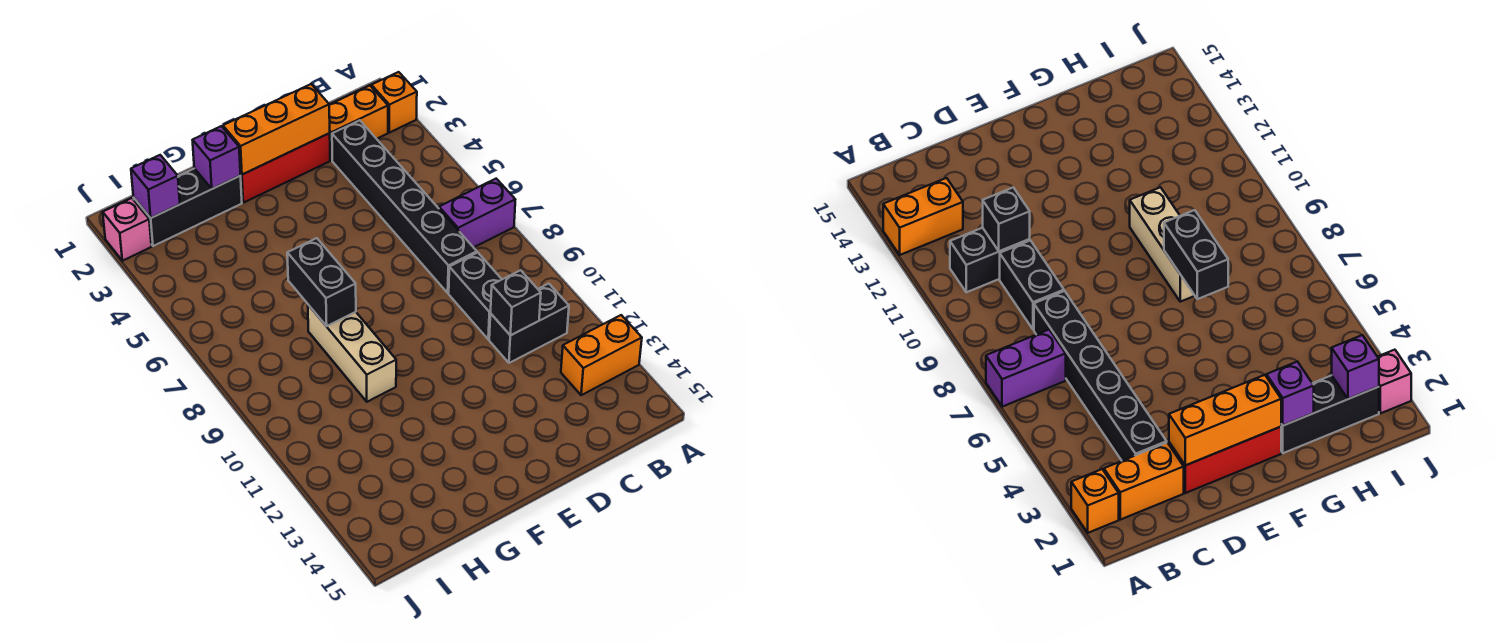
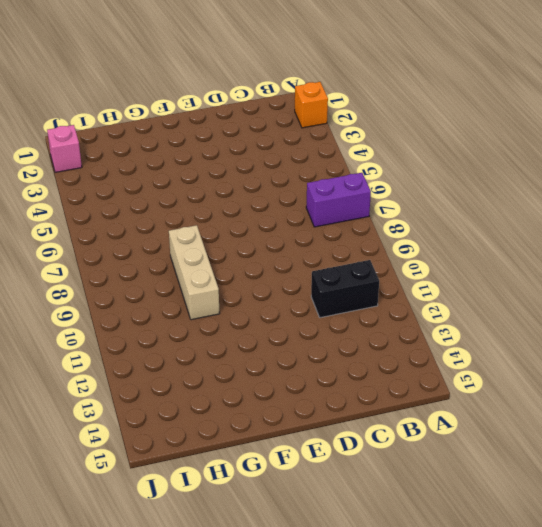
none -> orange 1x2 brick [561,315,642,395]
none -> orange 1x2 brick [329,86,388,160]
none -> black 1x6 brick [332,120,477,293]

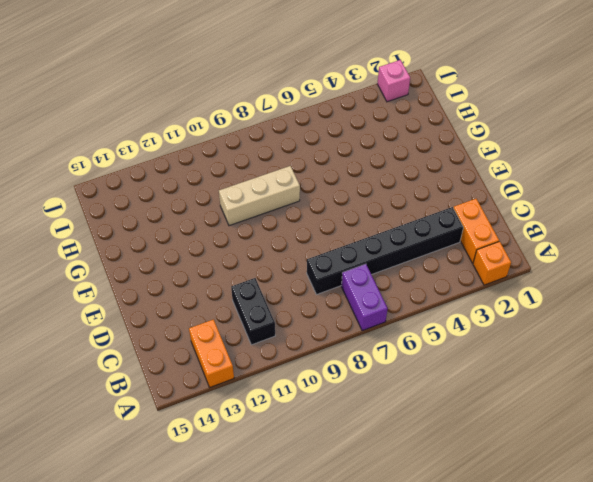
none -> black 1x2 brick [449,253,502,339]
none -> red 1x3 brick [240,133,330,203]
none -> black 1x3 brick [134,168,242,246]

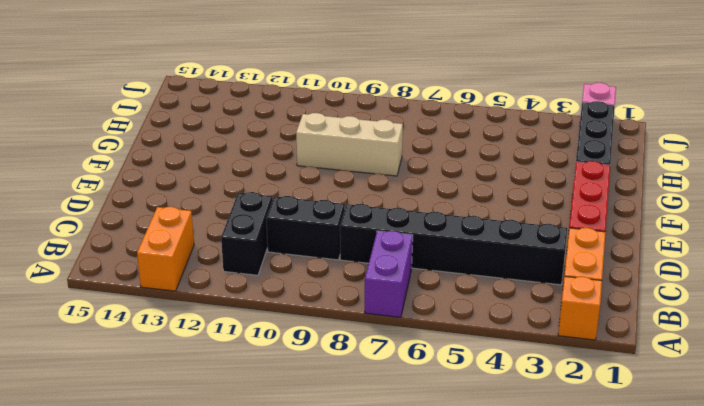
none -> black 1x1 brick [491,270,541,335]
none -> orange 1x3 brick [223,84,330,175]
none -> purple 1x1 brick [193,126,240,189]

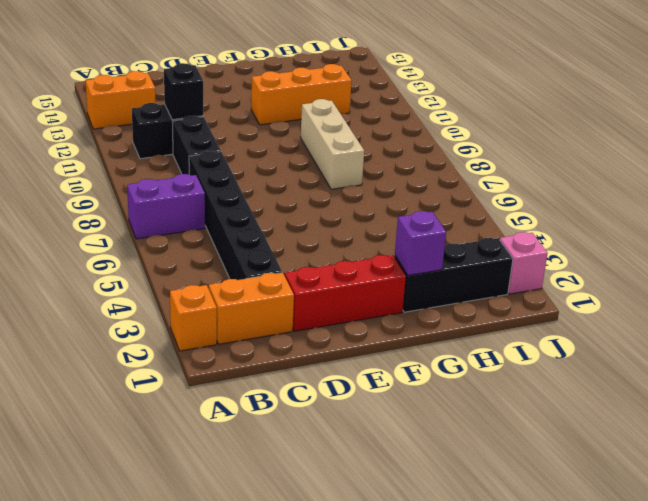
orange 1x3 brick [251,64,352,125] -> orange 1x3 brick moved to [223,84,330,175]
none -> black 1x2 brick [287,238,356,326]
none -> purple 1x1 brick [131,155,180,218]

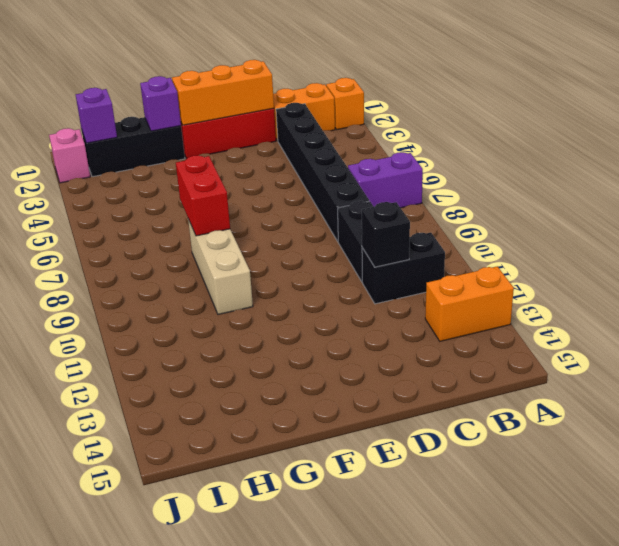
red 1x2 brick [176,155,230,236] -> black 1x2 brick [287,238,356,326]

